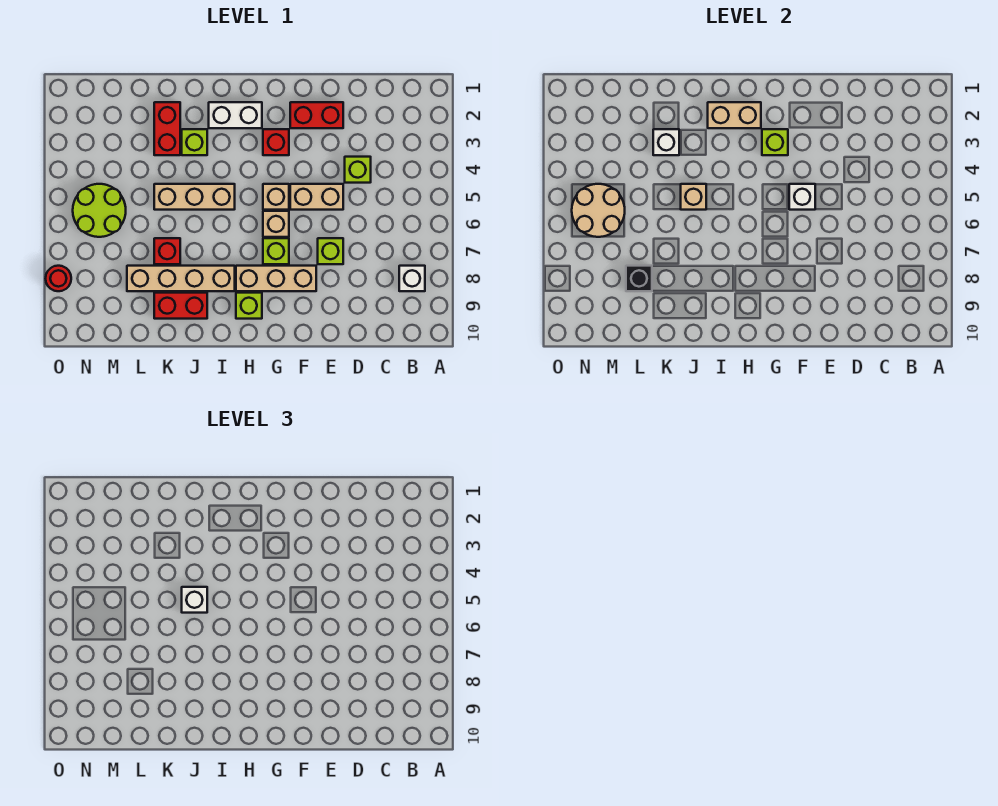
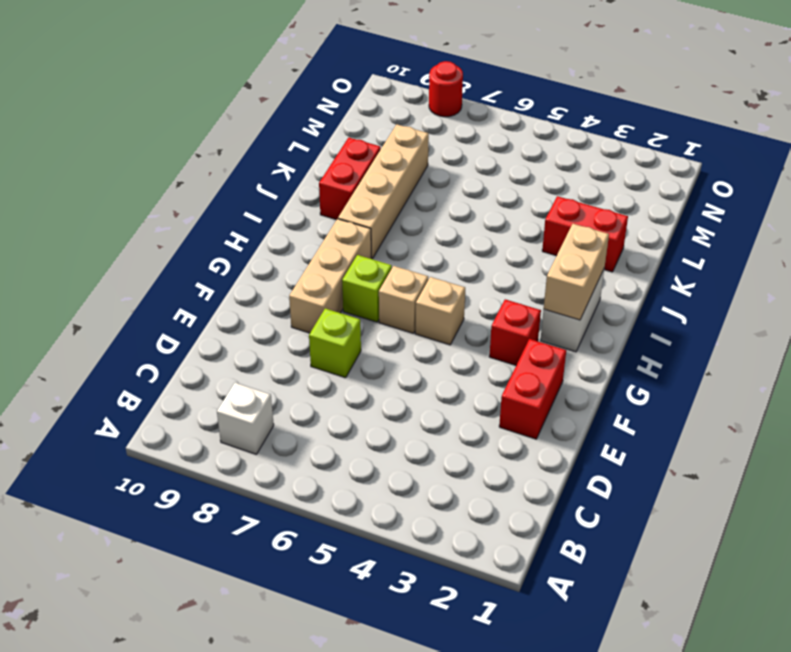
none -> lime 1x1 brick [345,157,371,183]
none -> tan 1x2 brick [290,184,343,210]
none -> lime 1x1 brick [236,293,262,319]

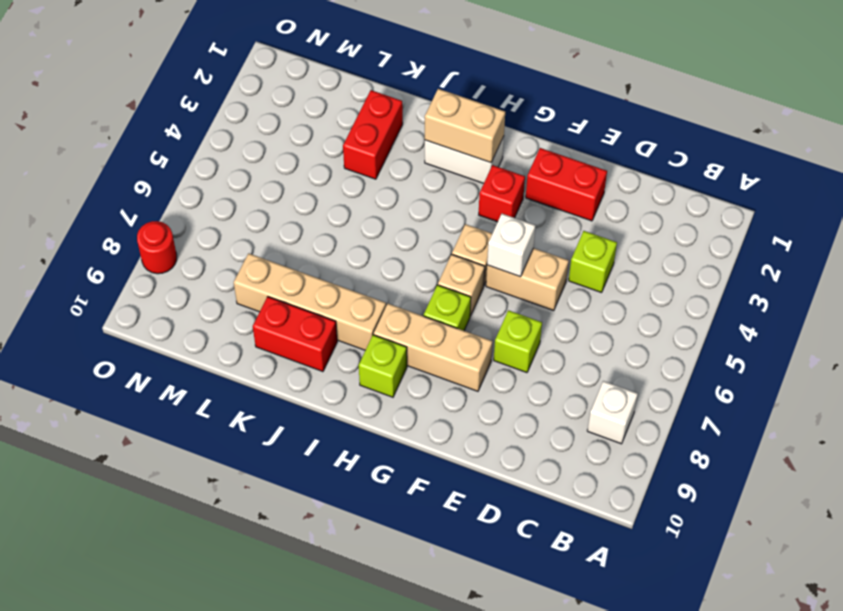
none -> tan 1x3 brick [154,184,235,210]
none -> lime 1x1 brick [182,129,207,155]
none -> red 1x1 brick [154,238,180,264]

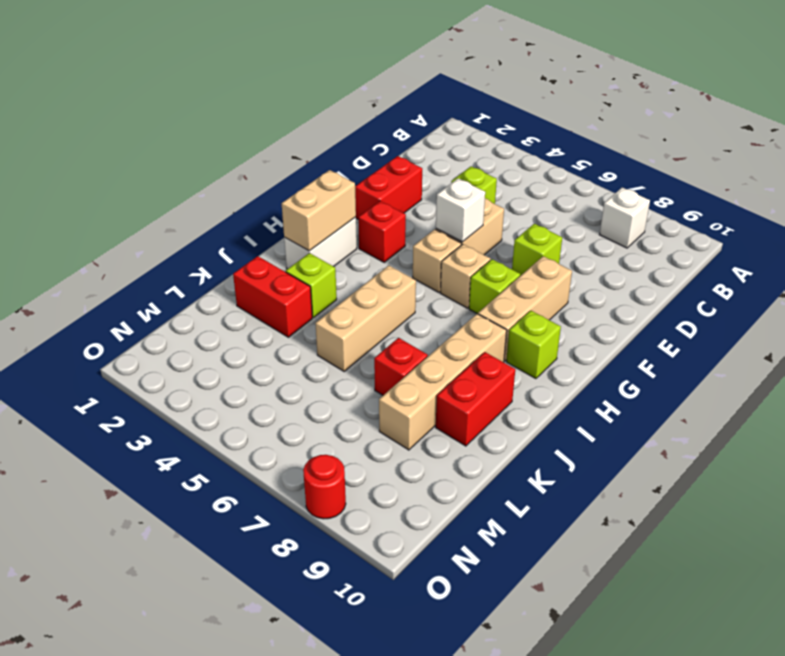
none -> lime 2x2 round brick [73,184,126,237]
none -> lime 1x1 brick [762,129,788,155]
none -> tan 1x1 brick [681,184,706,210]

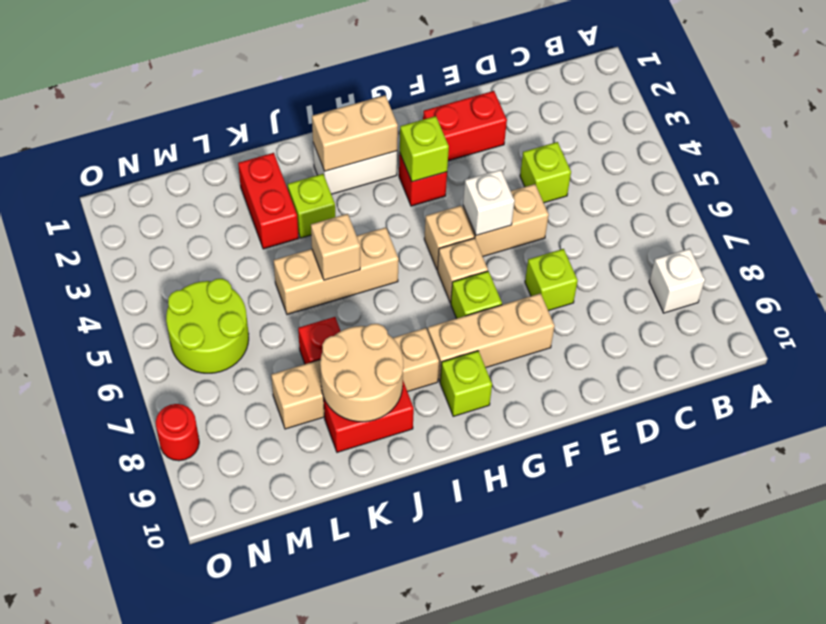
tan 2x2 round brick [320,324,403,422] -> tan 2x2 round brick moved to [572,184,625,237]
none -> white 1x1 brick [653,129,679,155]
none -> black 1x1 brick [626,266,652,291]
none -> white 1x1 brick [182,587,207,613]

